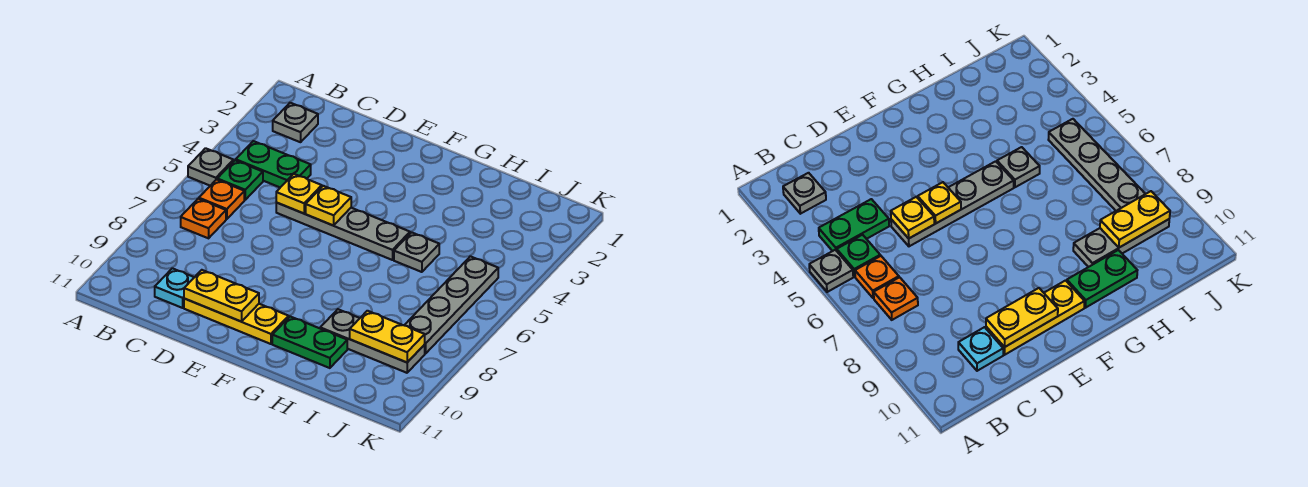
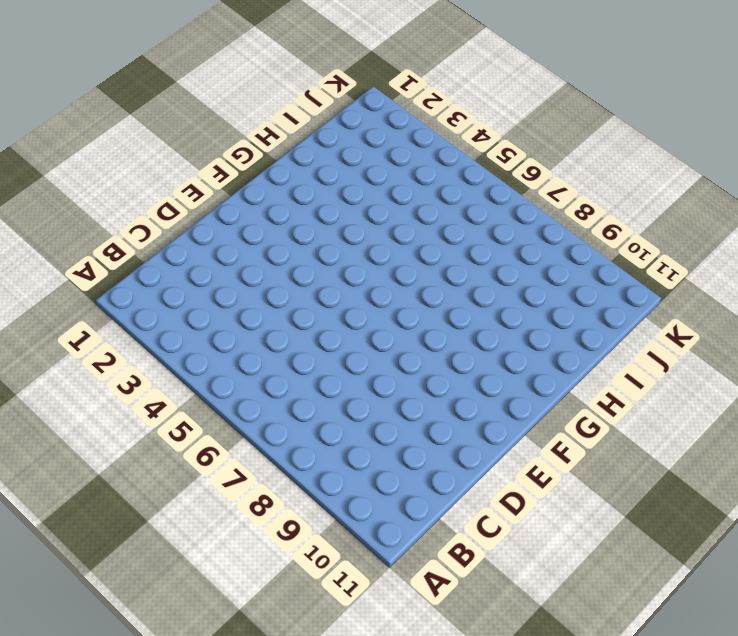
none -> grey 1x1 plate [188,148,233,186]
none -> grey 1x1 plate [273,103,318,142]
none -> green 1x2 plate [236,141,311,187]

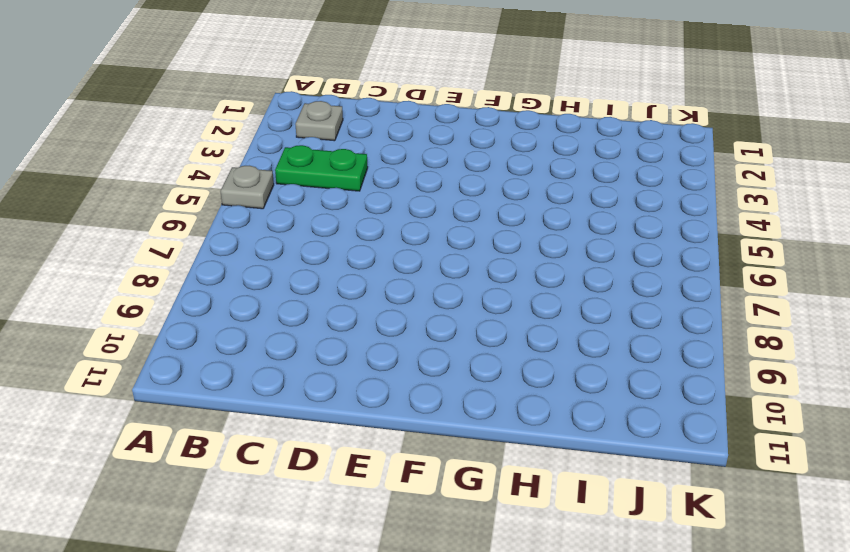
none -> green 1x1 plate [217,160,263,200]
none -> orange 1x1 plate [199,180,244,219]
none -> orange 1x1 plate [181,199,226,238]

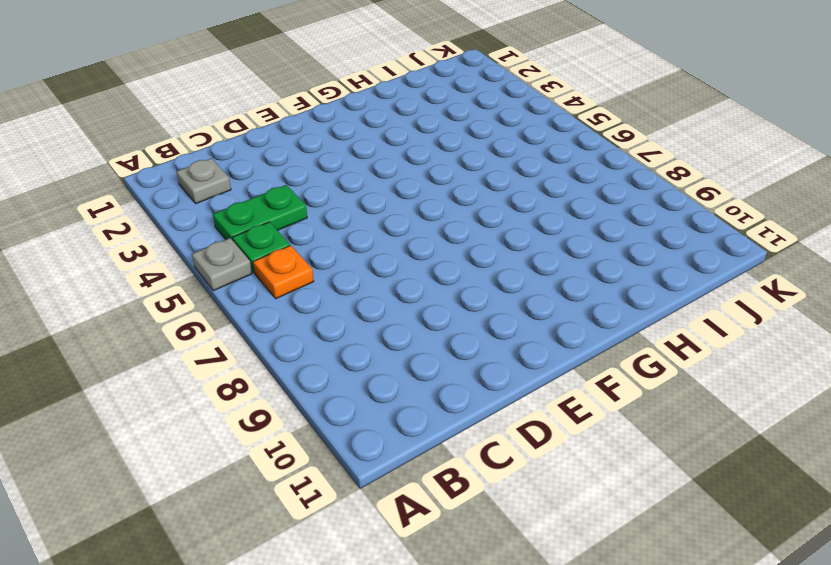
none -> orange 1x1 plate [181,199,226,238]
none -> cyan 1x1 plate [155,268,194,308]
none -> grey 1x4 plate [276,202,410,260]

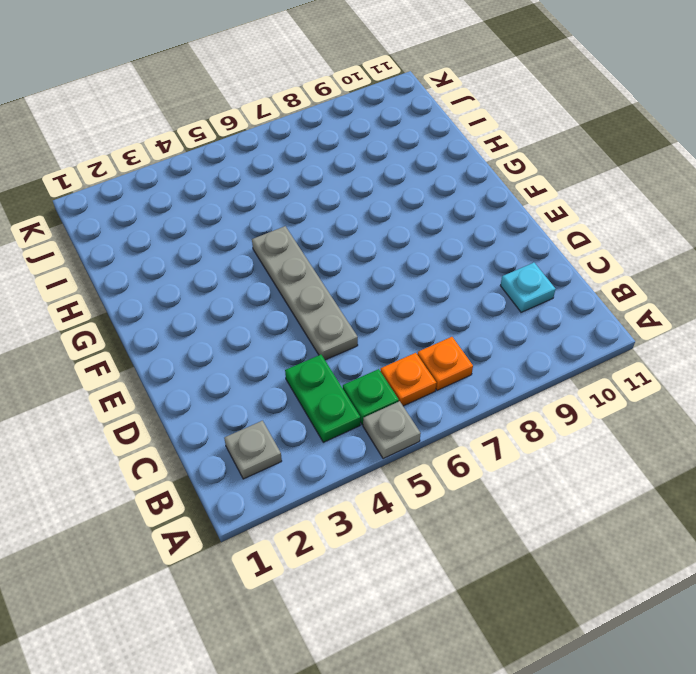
none -> yellow 1x3 plate [184,299,289,344]
none -> green 1x2 plate [272,317,347,368]
none -> grey 1x1 plate [394,232,439,272]

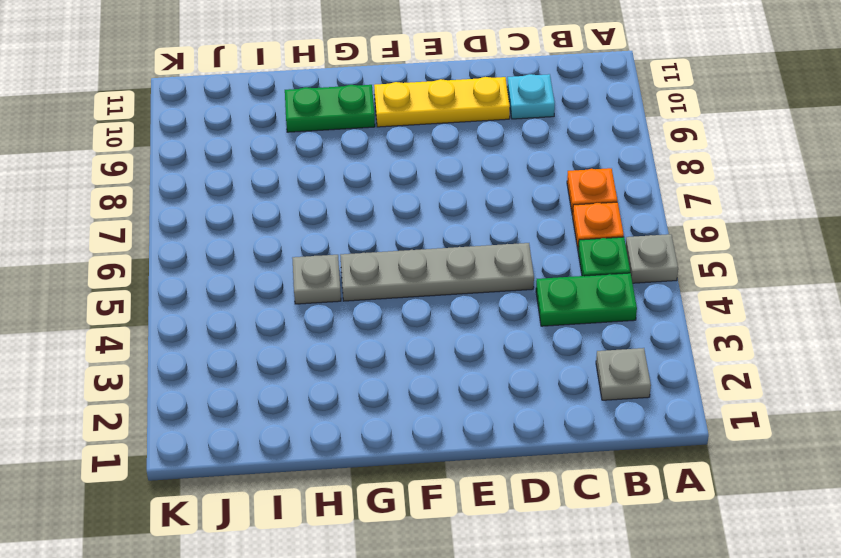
none -> grey 1x3 plate [320,309,425,373]
none -> grey 1x4 plate [404,256,498,354]
none -> yellow 1x1 plate [276,174,322,213]

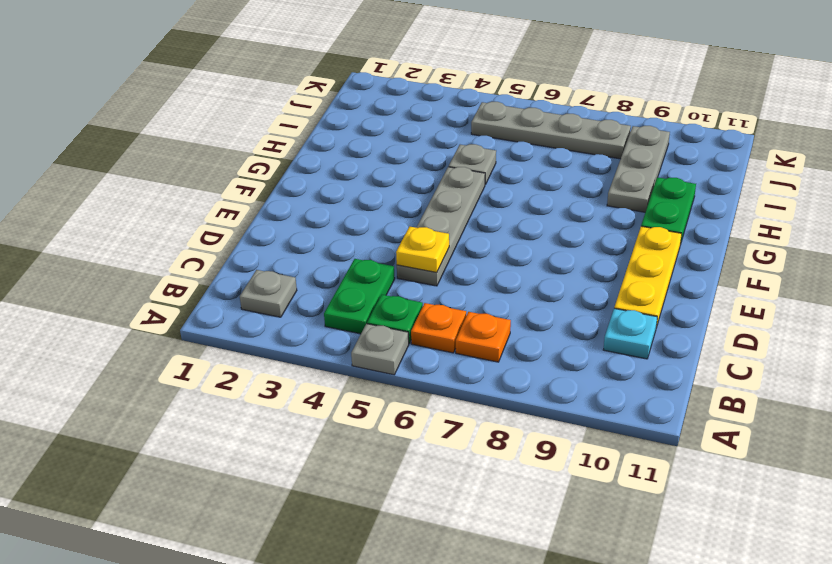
none -> yellow 1x2 plate [184,270,259,321]
none -> yellow 1x1 plate [306,186,351,225]
none -> yellow 1x2 plate [350,311,425,362]

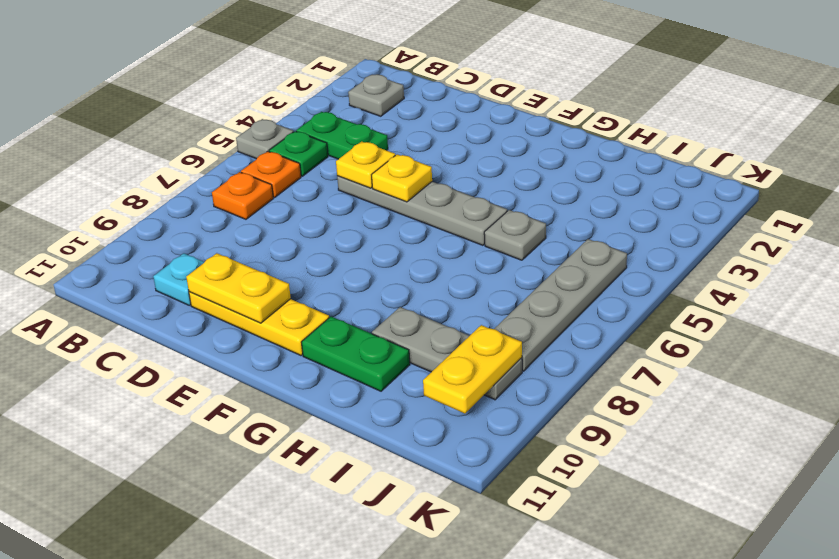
yellow 1x2 plate [423,325,522,414] -> yellow 1x2 plate turned to [350,311,425,362]

